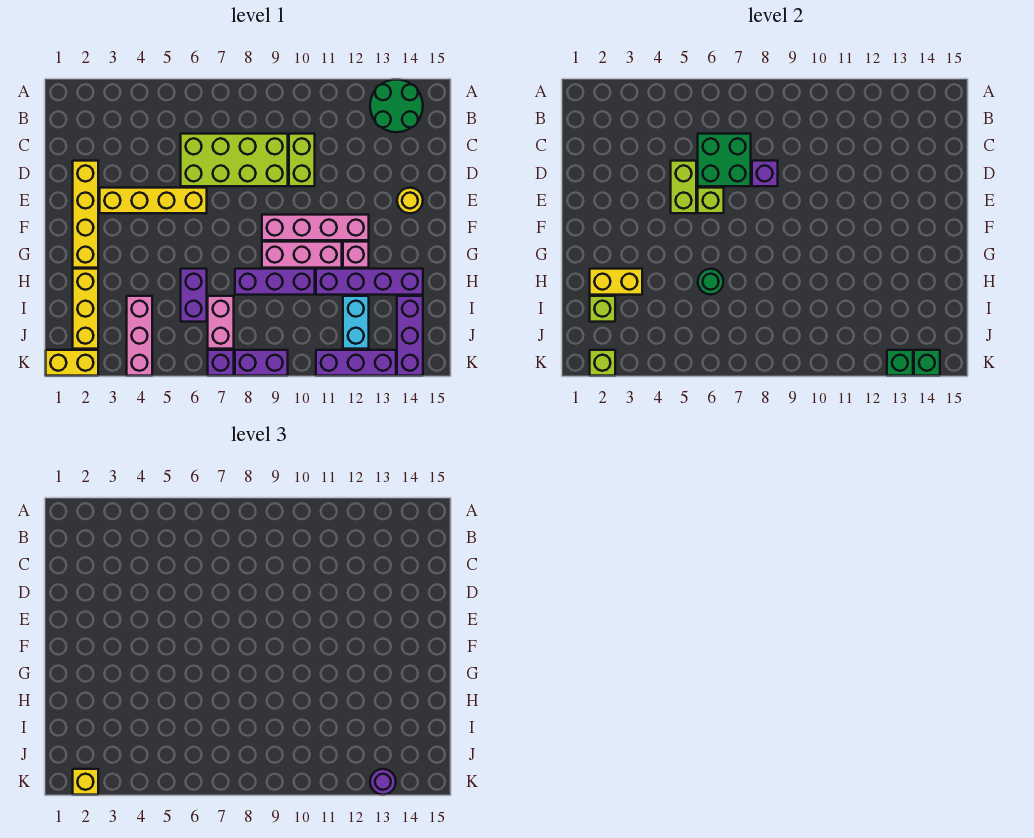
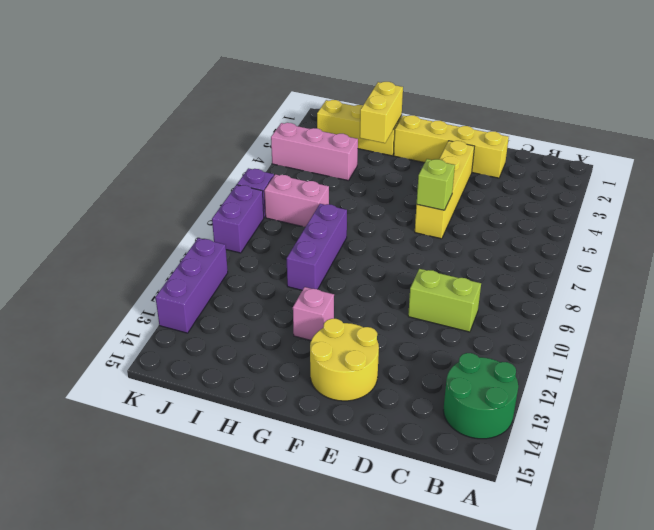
yellow 2x2 round brick [310,319,379,401] -> yellow 1x1 round brick [397,188,423,213]
none -> lime 2x4 brick [181,134,288,186]
none -> pink 1x4 brick [262,215,369,240]
none -> pink 1x3 brick [262,242,342,268]
none -> purple 1x2 brick [181,269,207,322]

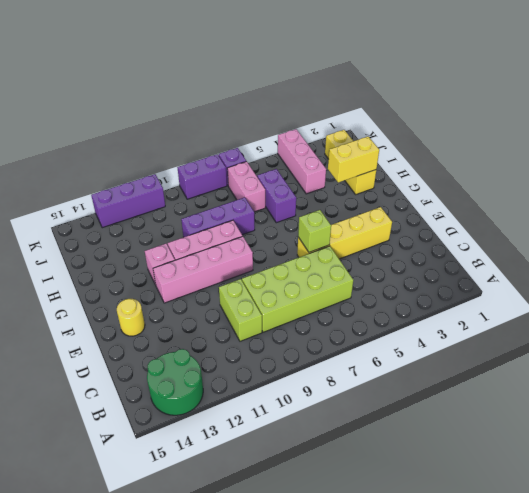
none -> yellow 1x4 brick [73,161,98,268]
none -> purple 1x4 brick [316,269,423,295]
none -> cyan 1x2 brick [343,296,369,349]
none -> purple 1x3 brick [397,296,423,376]

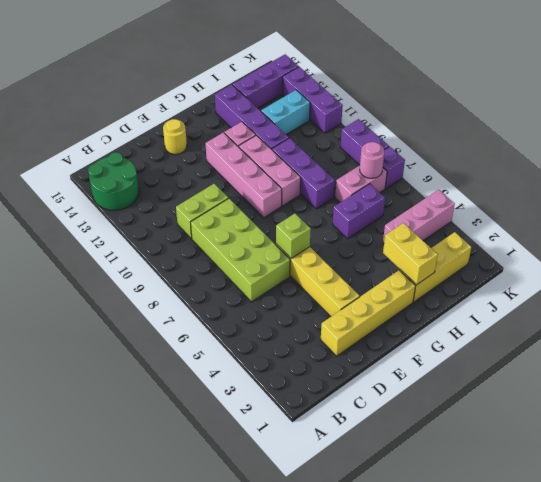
pink 1x1 round brick [360,142,384,178] -> none
none -> yellow 1x2 brick [46,350,98,376]
none -> green 2x2 brick [698,134,751,186]
none -> lime 1x2 brick [671,161,696,213]
none -> purple 1x1 brick [752,161,778,186]

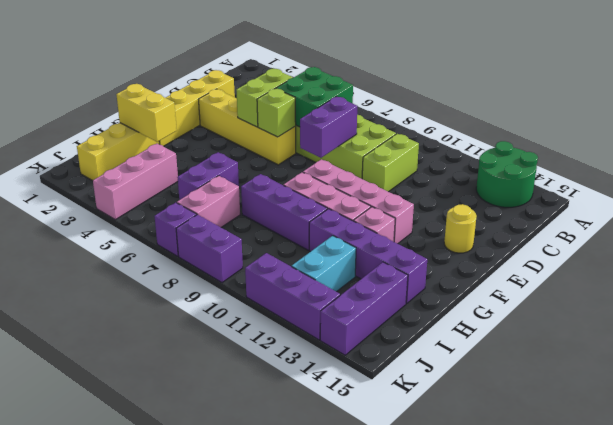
purple 1x2 brick [300,97,357,158] -> purple 1x1 brick [752,161,778,186]
none -> yellow 1x2 brick [46,350,98,376]
none -> green 1x1 round brick [698,269,723,295]
none -> lime 1x1 brick [590,296,615,322]
none -> lime 1x1 brick [590,350,615,376]

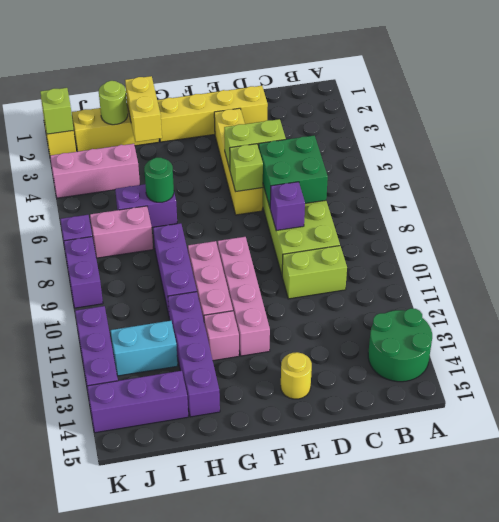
lime 1x1 round brick [99,81,128,125] -> lime 1x1 brick [590,296,615,322]
none -> green 1x1 brick [887,350,913,376]
none -> green 1x1 brick [914,350,940,376]
none -> yellow 1x1 brick [73,769,98,795]
none -> purple 1x1 round brick [370,769,396,795]

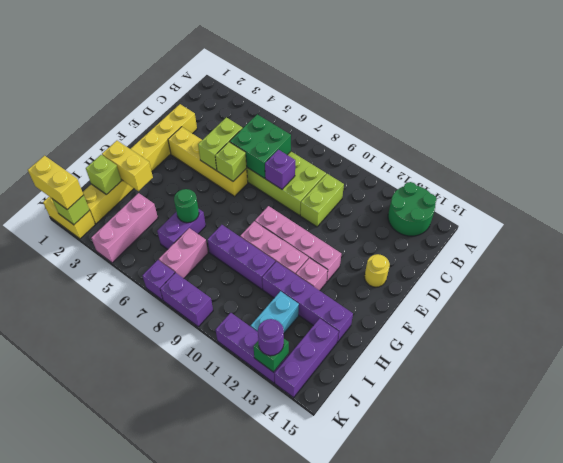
yellow 1x2 brick [28,156,83,210] -> yellow 1x1 brick [73,769,98,795]
none -> green 1x1 brick [914,350,940,376]

